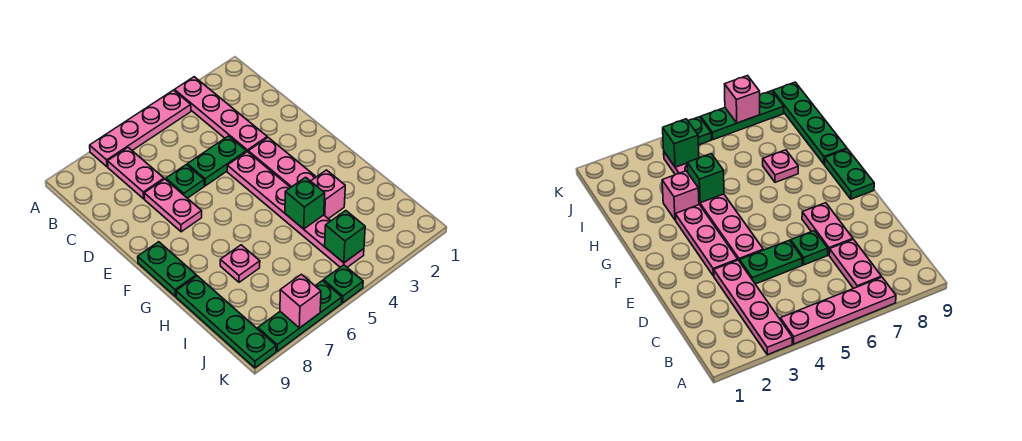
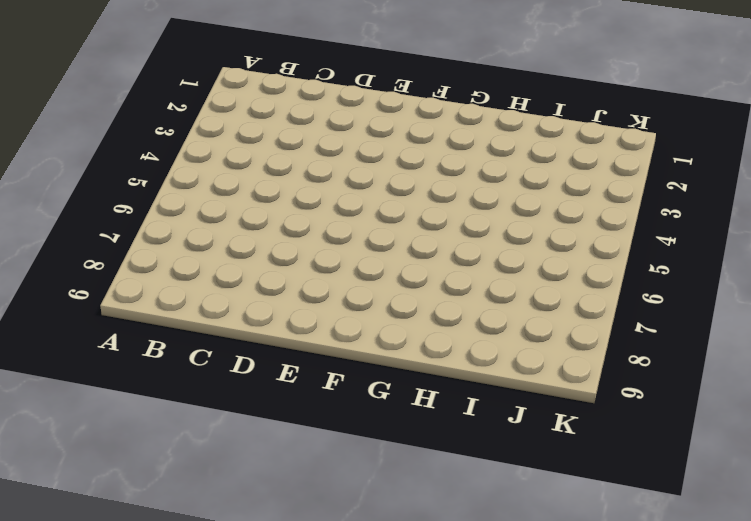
none -> pink 1x4 plate [175,77,267,152]
none -> pink 1x4 plate [90,90,191,167]
none -> pink 1x2 plate [108,148,164,199]

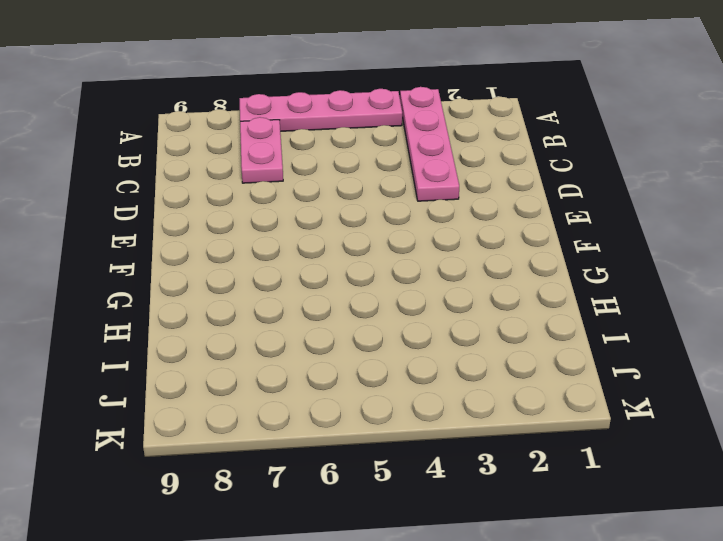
none -> green 1x2 plate [187,136,246,186]
none -> green 1x1 plate [166,165,204,198]
none -> pink 1x2 plate [144,179,202,232]

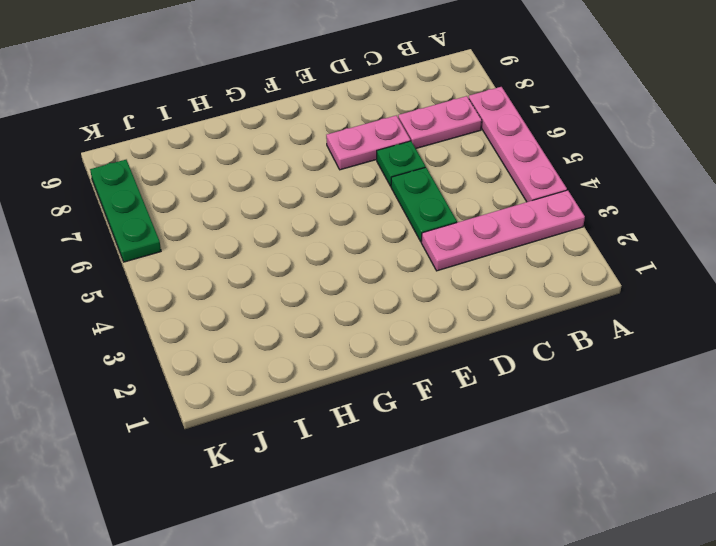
none -> pink 1x3 plate [248,138,316,187]
none -> pink 1x6 plate [227,152,364,267]
none -> green 1x2 plate [138,242,196,297]

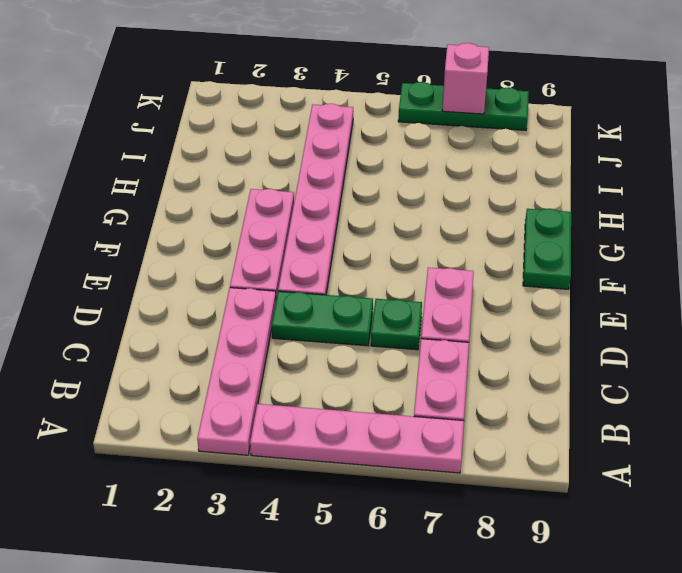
none -> pink 1x1 brick [311,170,345,219]
none -> pink 1x1 plate [220,245,260,282]
none -> green 1x4 plate [176,276,276,368]

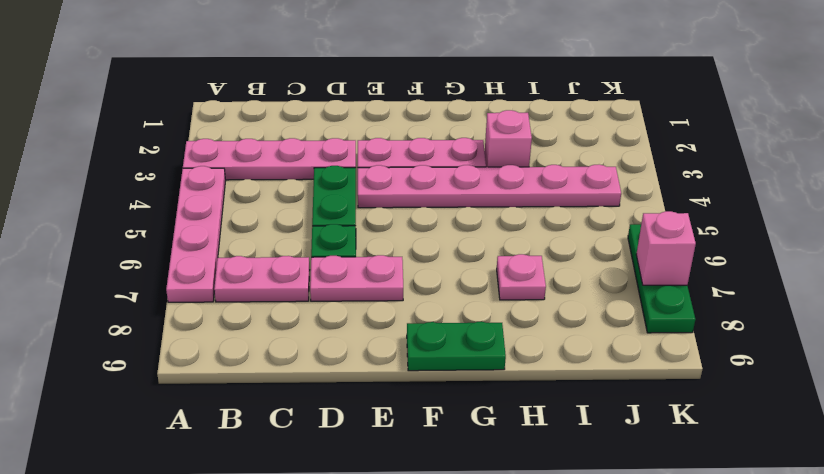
none -> green 1x4 plate [176,276,276,368]
none -> green 1x1 plate [323,265,363,303]
none -> green 1x1 brick [285,177,325,229]

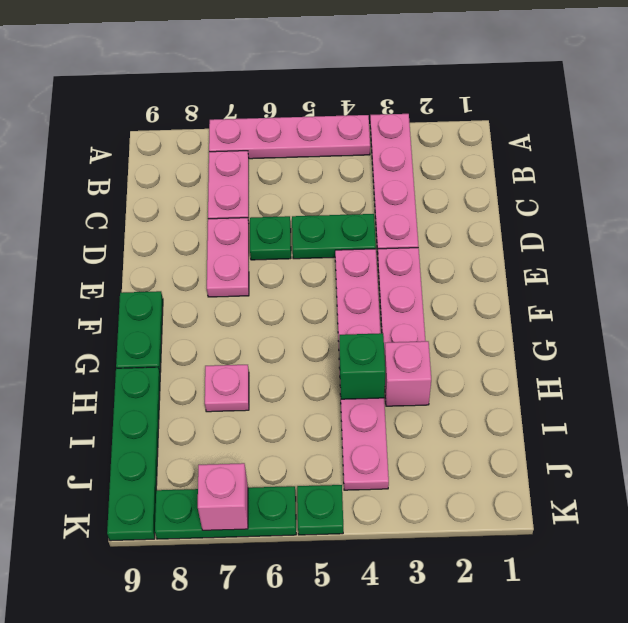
none -> green 1x1 brick [325,211,365,263]

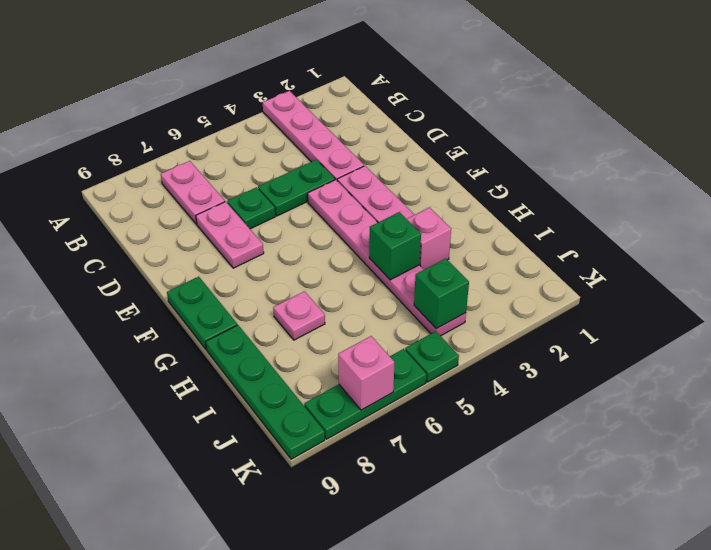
none -> pink 1x4 plate [90,90,191,167]

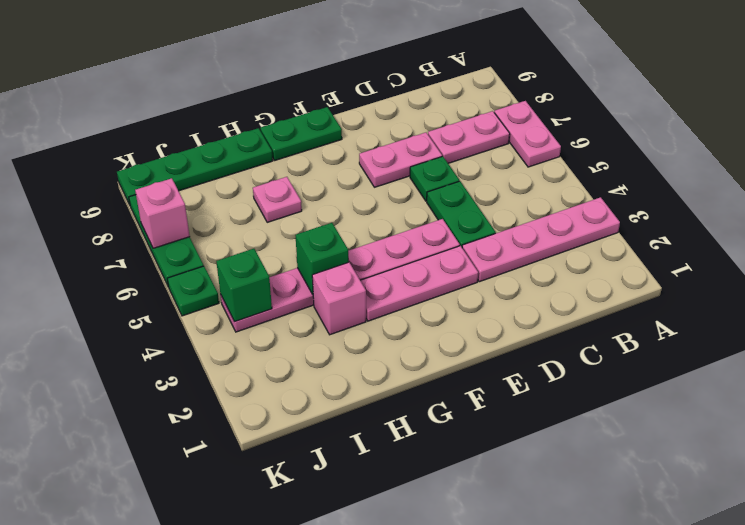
pink 1x2 plate [494,101,561,167] -> pink 1x4 plate [90,90,191,167]

